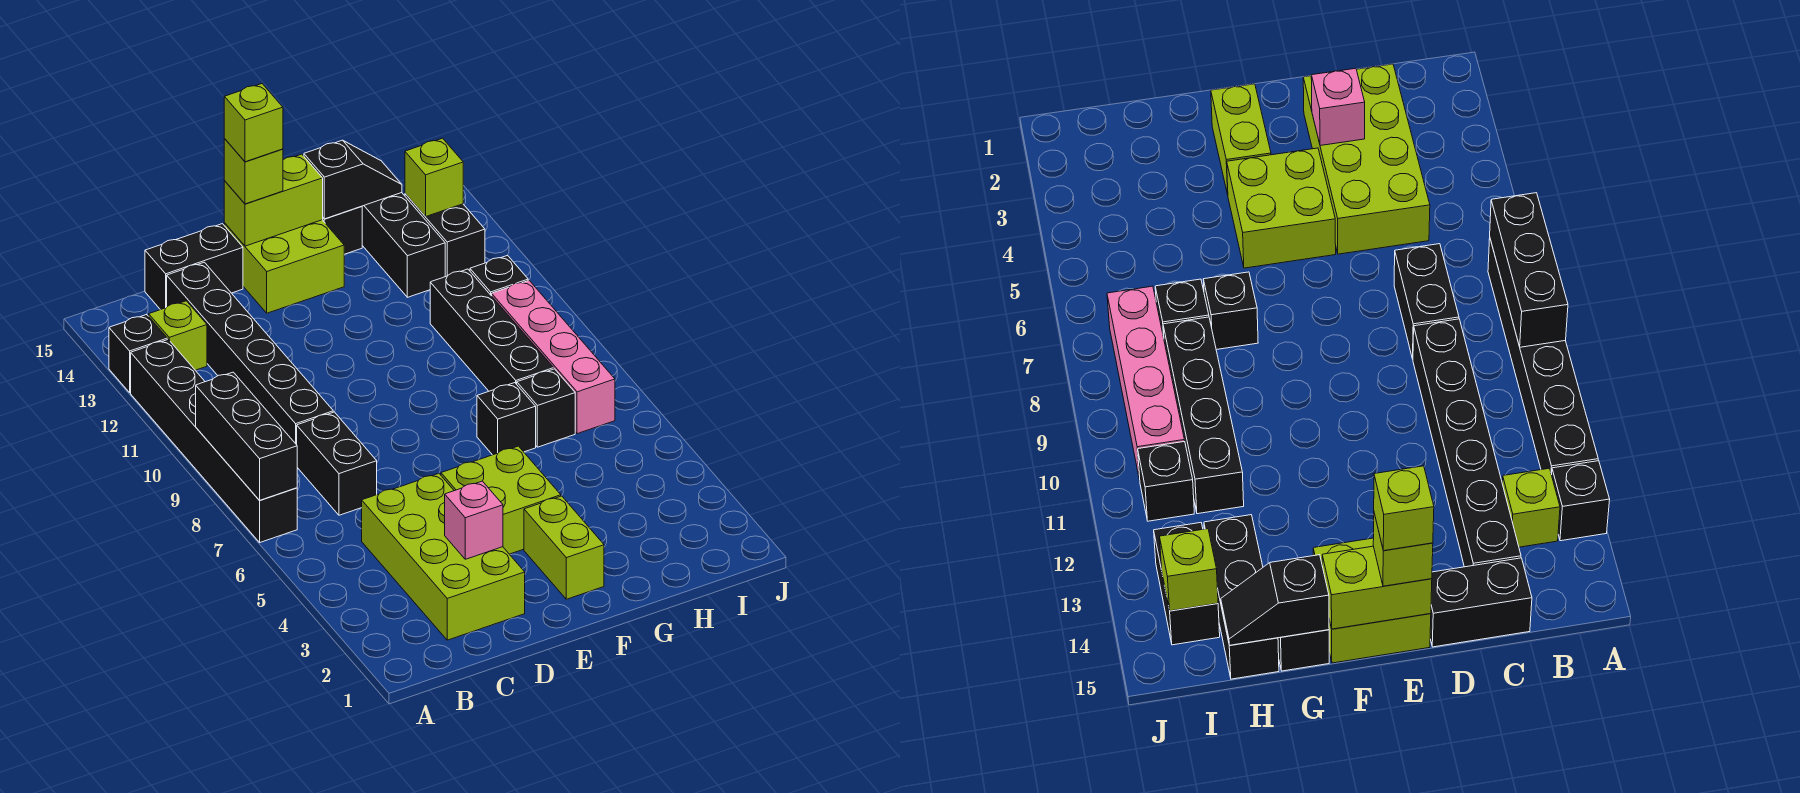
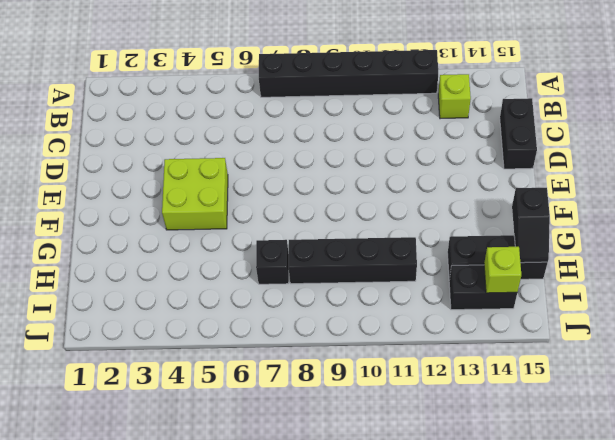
none -> black 1x1 brick [109,314,167,393]
none -> lime 2x4 brick [362,474,525,640]
none -> black 1x2 brick [297,412,377,515]

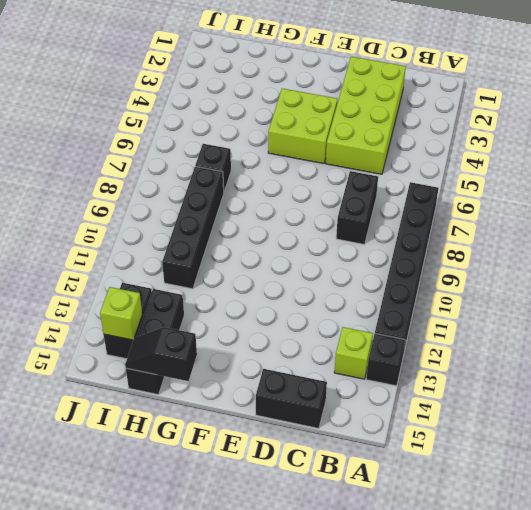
none -> black 1x6 brick [167,262,333,445]
none -> lime 2x2 brick [224,220,344,313]
none -> lime 1x2 brick [524,496,604,599]

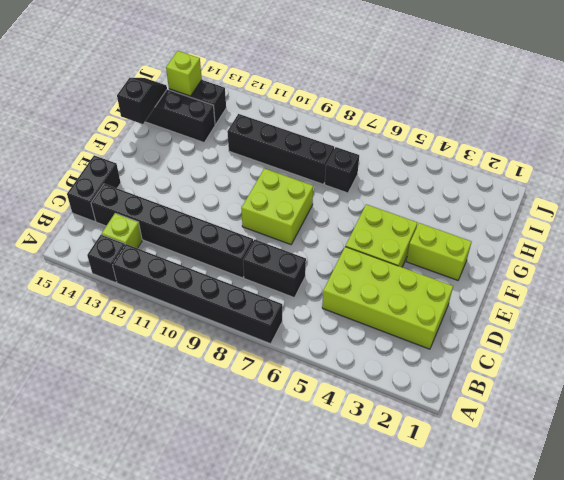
lime 2x2 brick [241,168,313,245] -> lime 2x2 brick moved to [224,220,344,313]
none -> black 1x1 brick [477,383,536,455]
none -> black 1x1 brick [323,206,362,254]
none -> pink 1x4 brick [492,280,615,434]

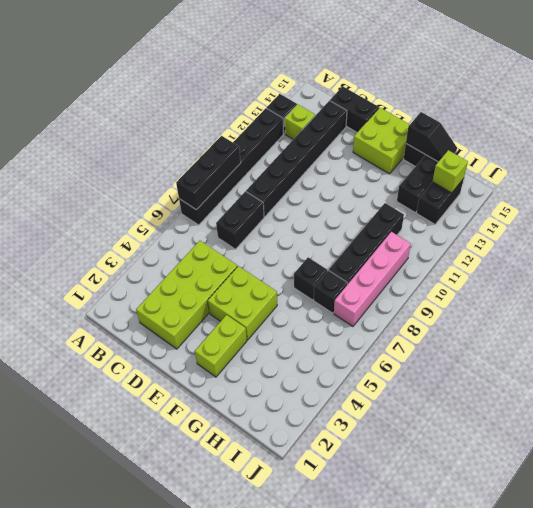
none -> black 1x1 brick [470,255,528,296]
none -> pink 1x1 brick [445,481,503,559]
none -> lime 1x2 brick [224,154,323,246]

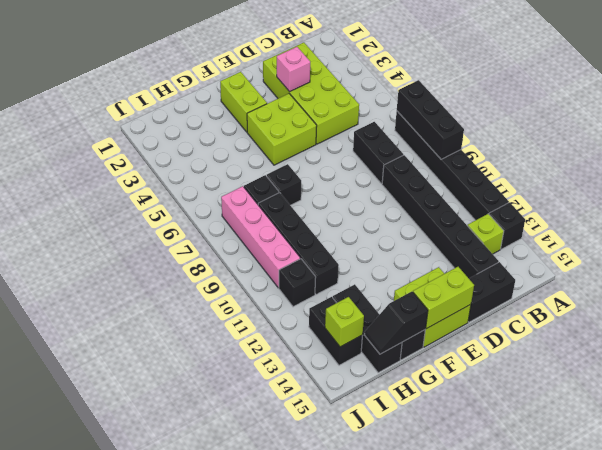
none -> lime 1x1 brick [224,139,283,204]
none -> lime 1x1 brick [224,84,283,162]

